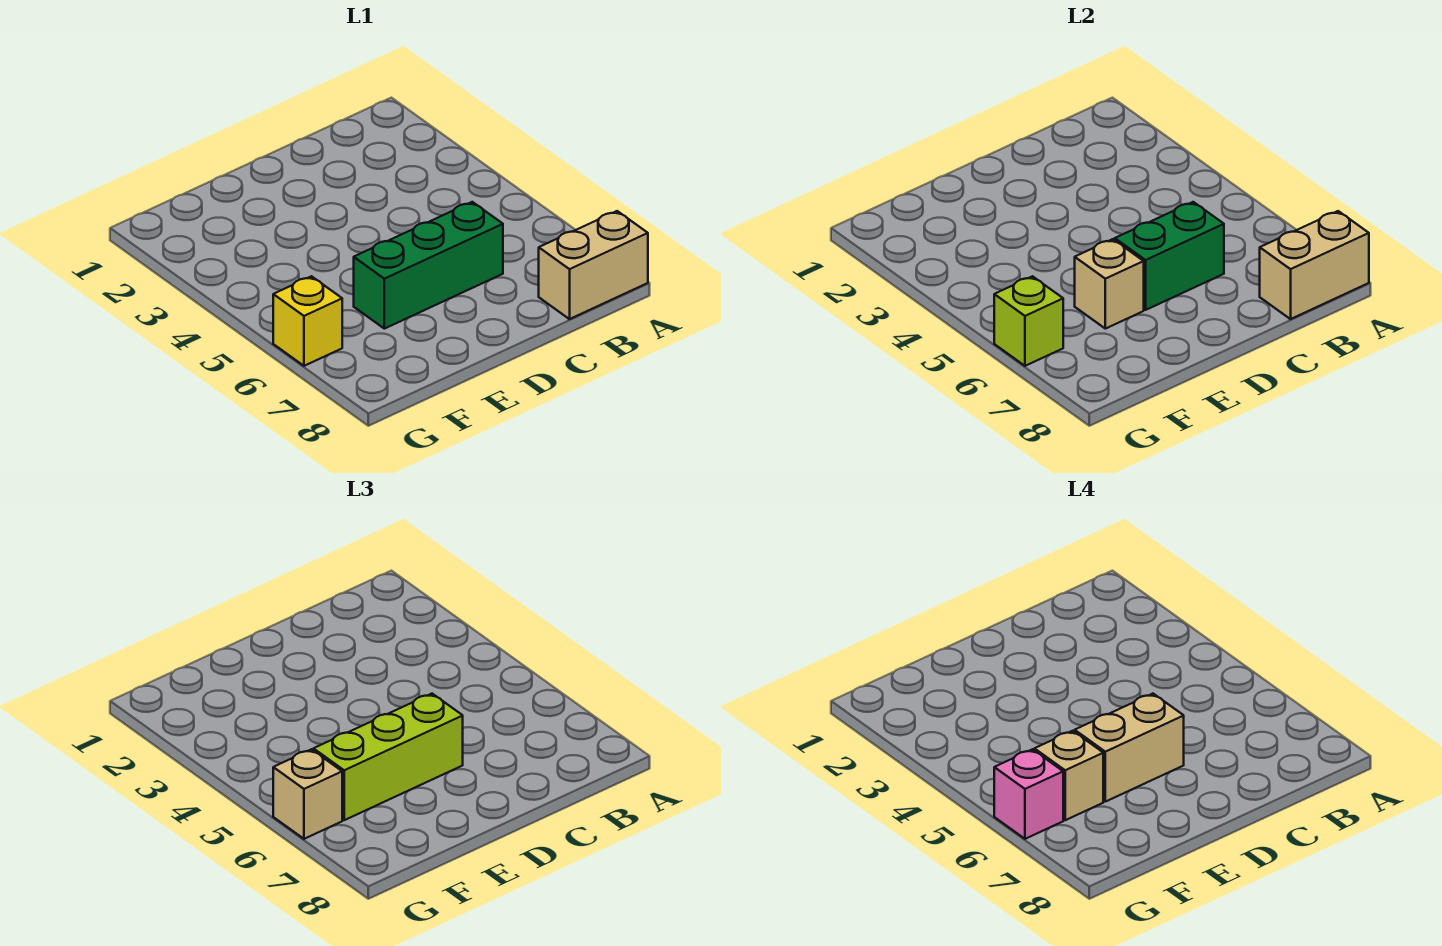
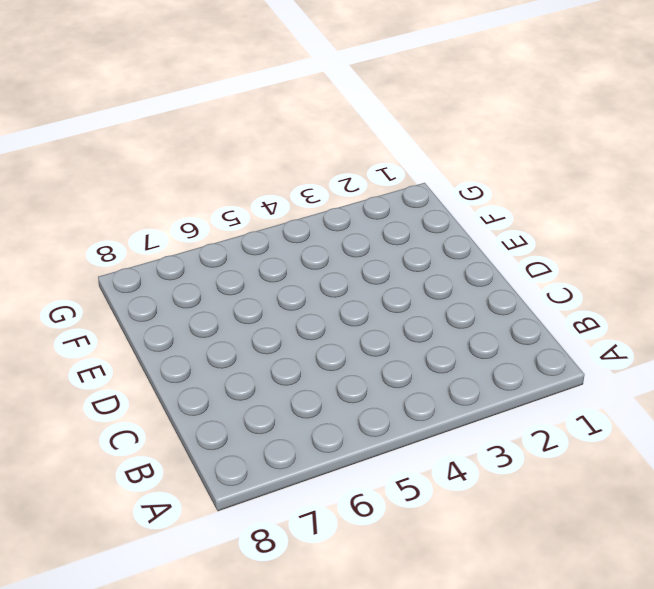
none -> tan 1x2 brick [539,211,648,319]
none -> green 1x3 brick [354,202,503,329]
none -> yellow 1x1 brick [273,276,342,366]

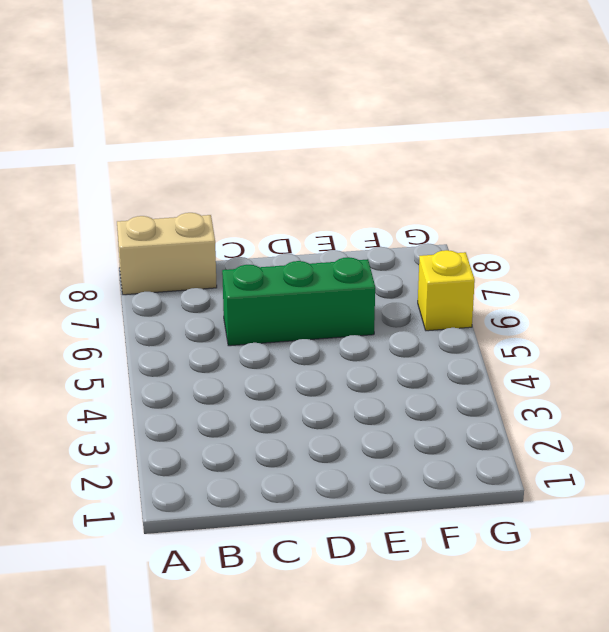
none -> tan 1x2 brick [1260,211,1369,319]
none -> green 1x2 brick [1115,202,1224,310]
none -> tan 1x1 brick [1075,239,1144,329]

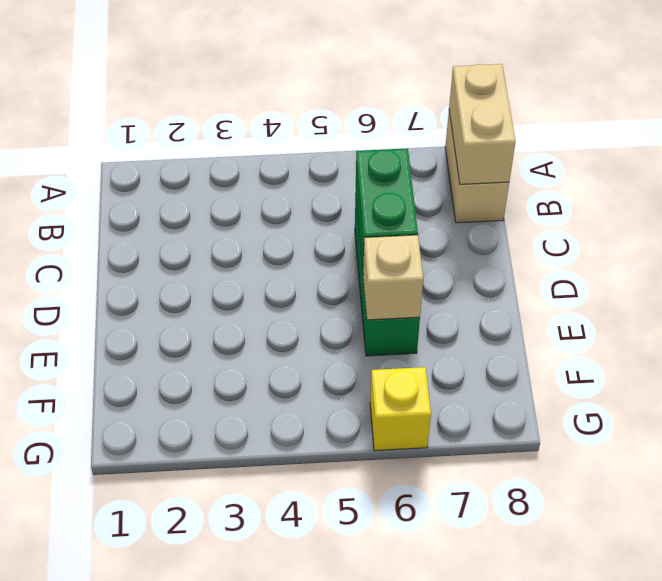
none -> lime 1x1 brick [994,276,1063,366]
none -> lime 1x3 brick [313,694,463,820]
none -> tan 1x1 brick [273,749,342,839]

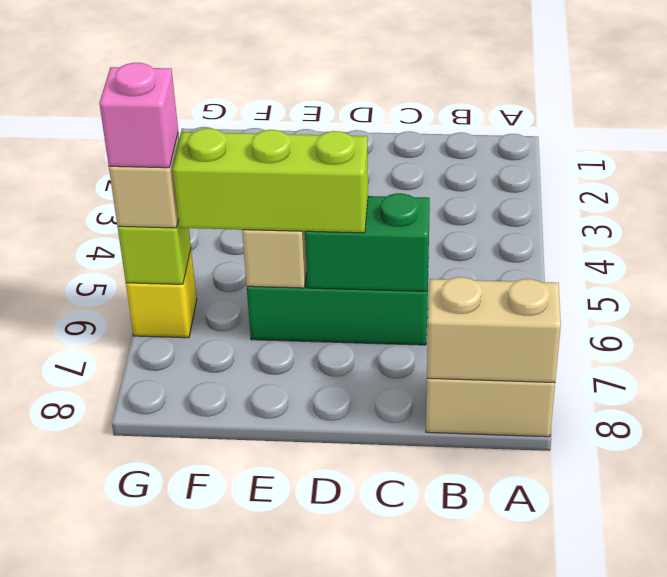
none -> tan 1x2 brick [1075,694,1184,802]
none -> tan 1x1 brick [1034,731,1103,820]

